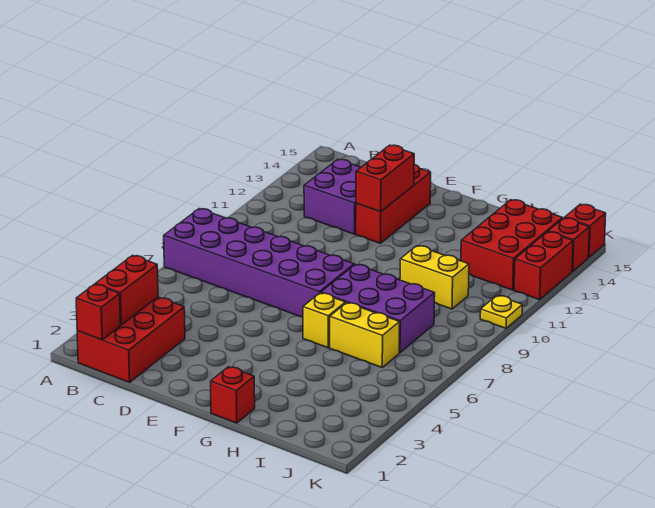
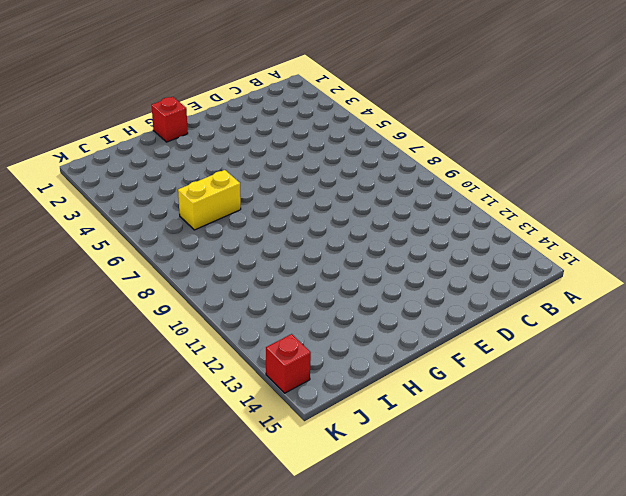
none -> purple 2x6 brick [164,209,354,317]
none -> red 2x3 brick [77,297,185,382]
none -> purple 2x2 brick [304,159,361,234]

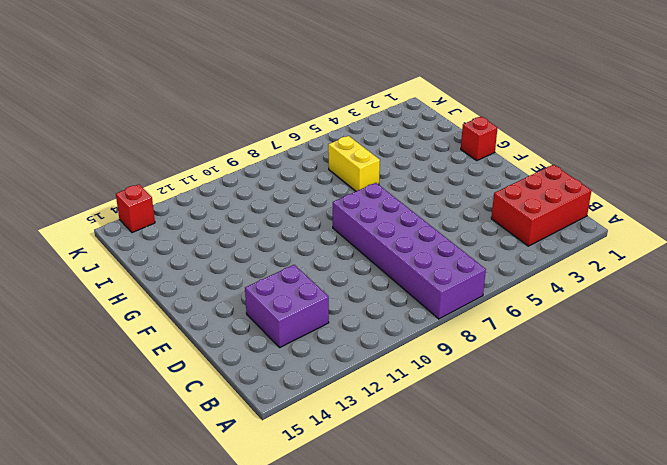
none -> red 1x3 brick [356,165,431,243]
none -> yellow 1x1 brick [303,293,346,348]
none -> purple 2x3 brick [321,264,435,353]

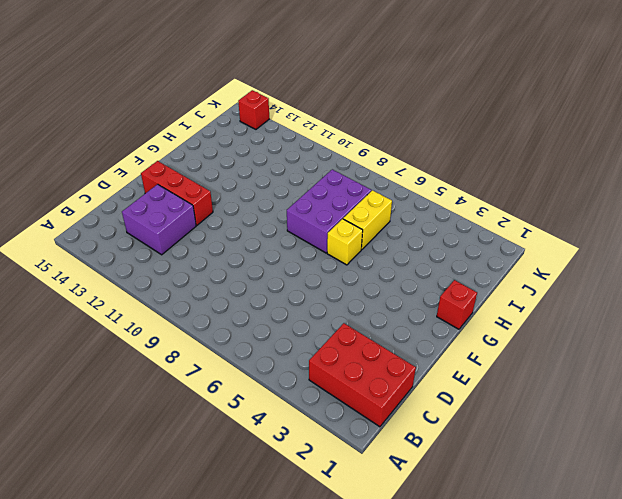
none -> purple 2x6 brick [164,209,354,317]
none -> yellow 1x2 brick [400,246,469,309]
none -> red 2x3 brick [461,200,563,290]

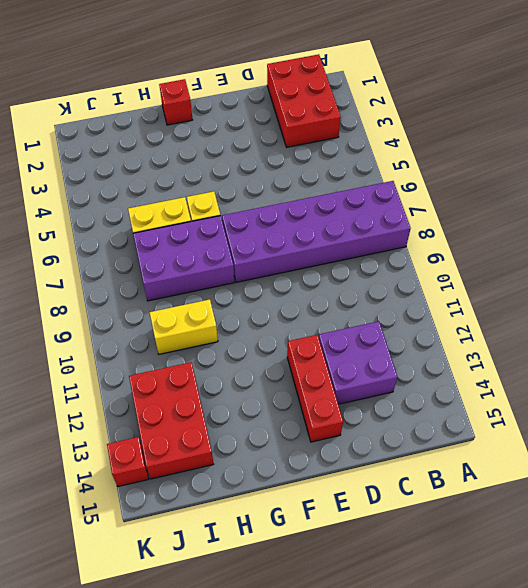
none -> yellow 1x1 plate [480,296,522,328]
none -> red 1x2 brick [514,232,573,300]
none -> red 1x1 brick [565,204,606,257]

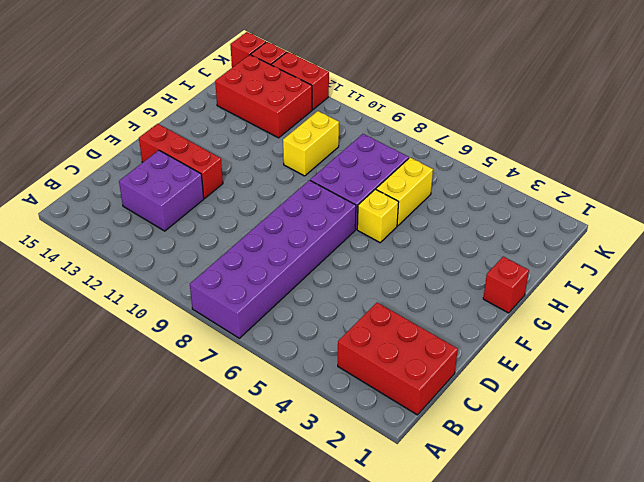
none -> yellow 1x1 plate [480,296,522,328]
none -> red 1x1 brick [76,284,120,340]
none -> red 1x2 brick [95,255,158,325]

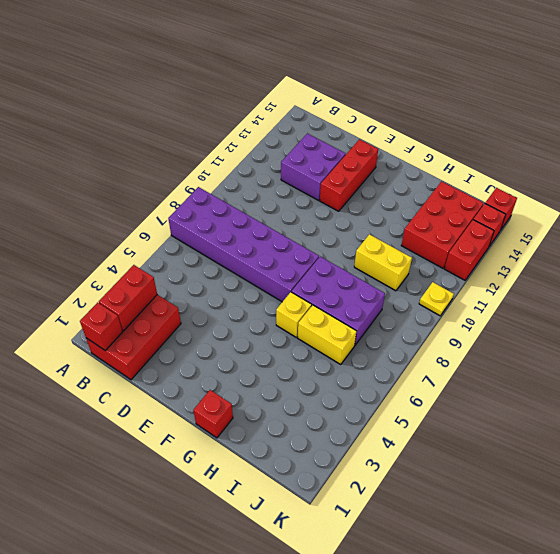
none -> red 1x2 brick [356,145,414,212]

